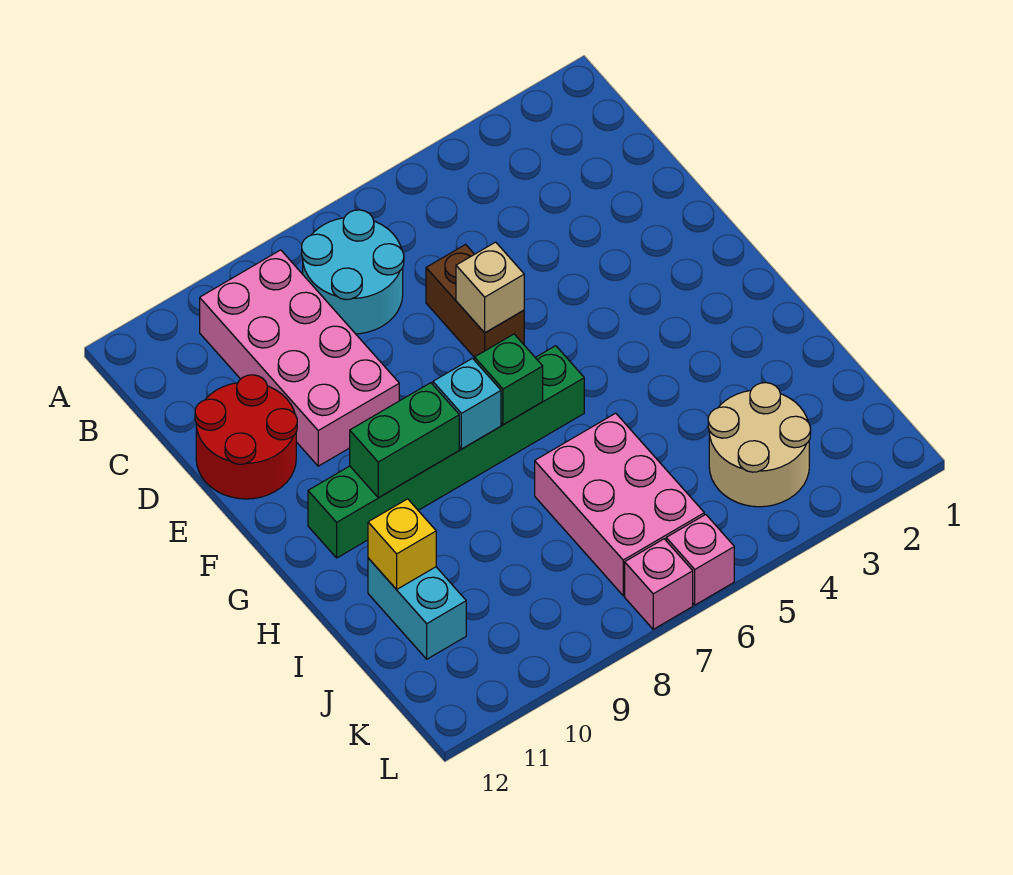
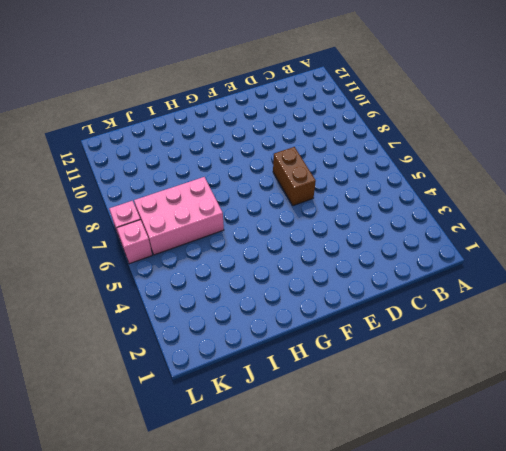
brown 1x2 brick [273,147,316,206] -> brown 1x2 brick turned to [426,244,524,358]
none -> cyan 2x2 round brick [302,210,404,334]
none -> pink 2x4 brick [200,250,399,466]
none -> red 2x2 round brick [195,375,297,499]

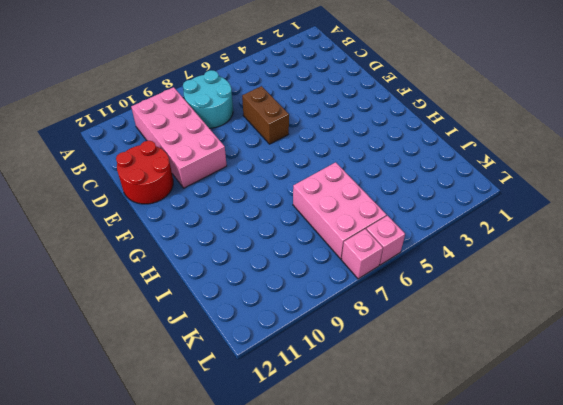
none -> green 1x6 brick [308,346,584,558]
none -> cyan 1x2 brick [368,558,466,659]
none -> tan 2x2 round brick [708,383,811,507]

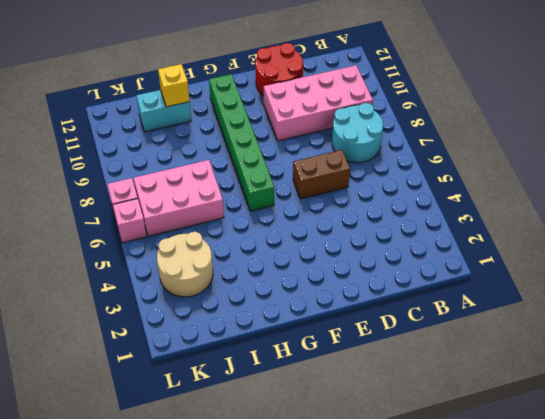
none -> tan 1x1 brick [456,242,524,333]
none -> green 1x1 brick [475,334,543,425]
none -> cyan 1x1 brick [433,358,501,449]

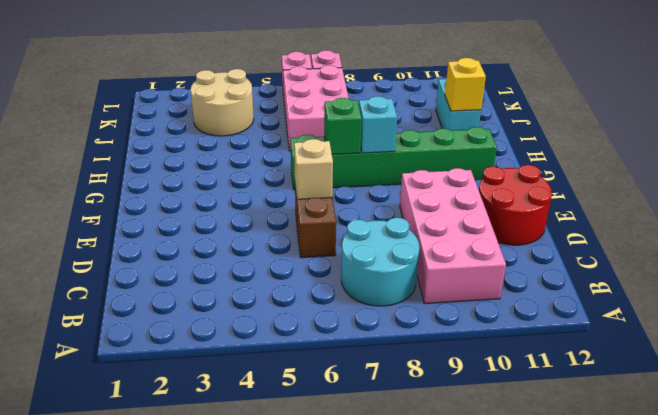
none -> green 1x2 brick [350,383,459,498]

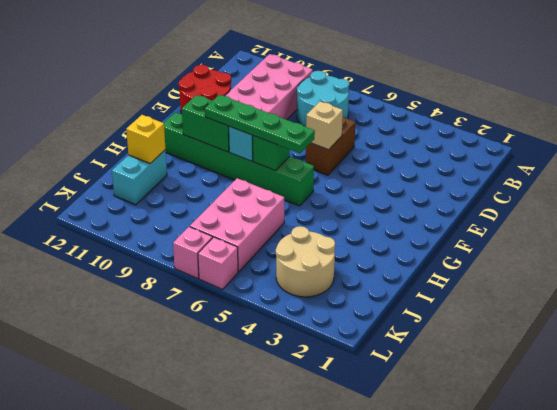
green 1x4 plate [205,95,315,153] -> none

